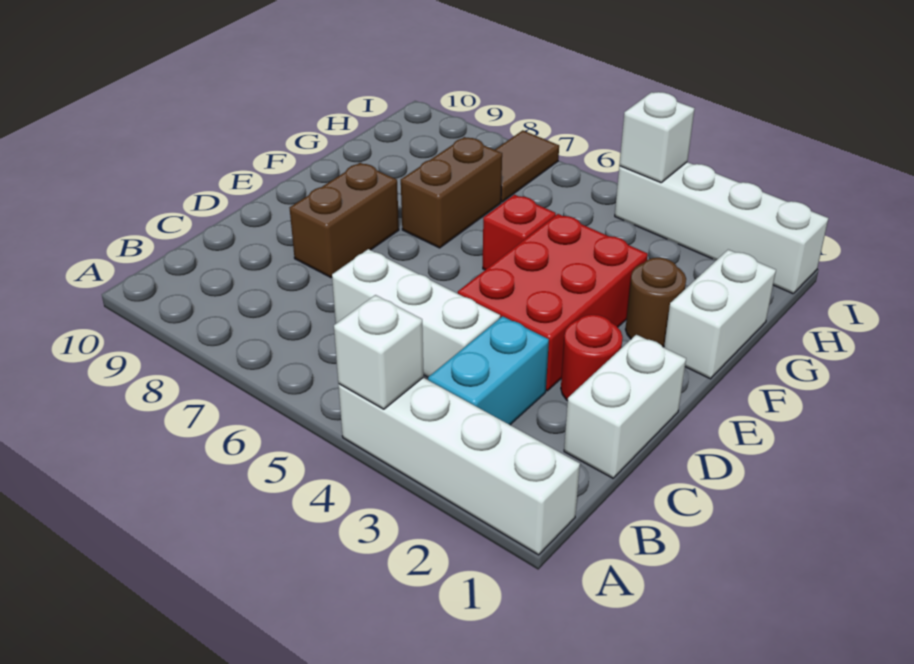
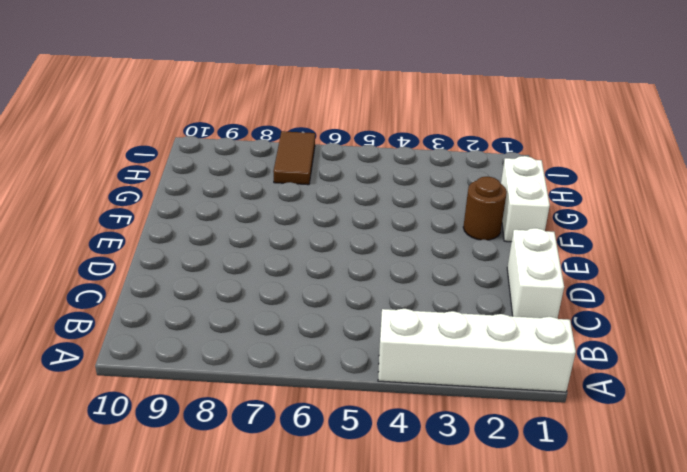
none -> cyan 1x2 brick [428,316,549,425]
none -> white 1x3 brick [332,249,500,377]
none -> red 1x1 round brick [561,315,623,401]

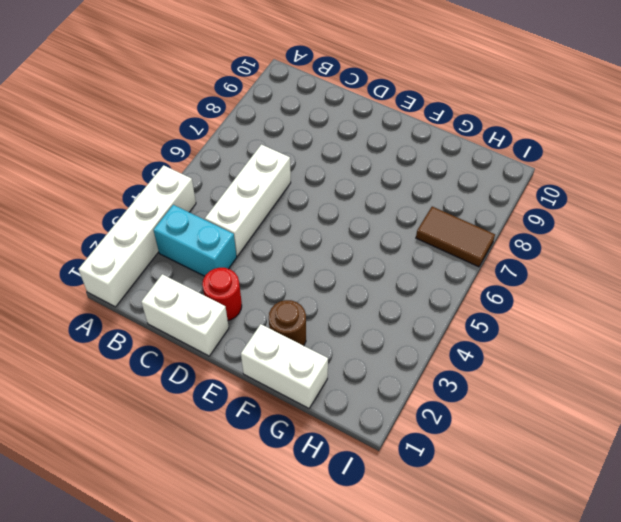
none -> red 2x3 brick [458,214,648,391]
none -> brown 1x2 brick [290,163,399,278]
none -> red 1x1 brick [483,195,556,270]

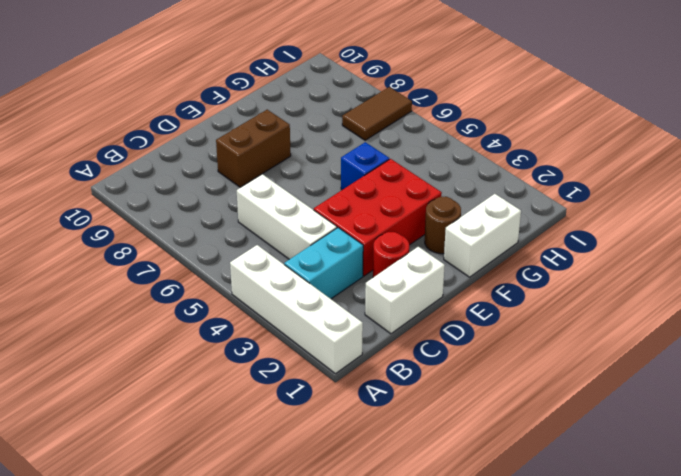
blue 1x1 brick [341,142,389,190] -> red 1x1 brick [483,195,556,270]
none -> brown 1x2 brick [401,137,502,248]
none -> white 1x4 brick [615,162,828,294]
none -> white 1x1 brick [334,295,424,409]

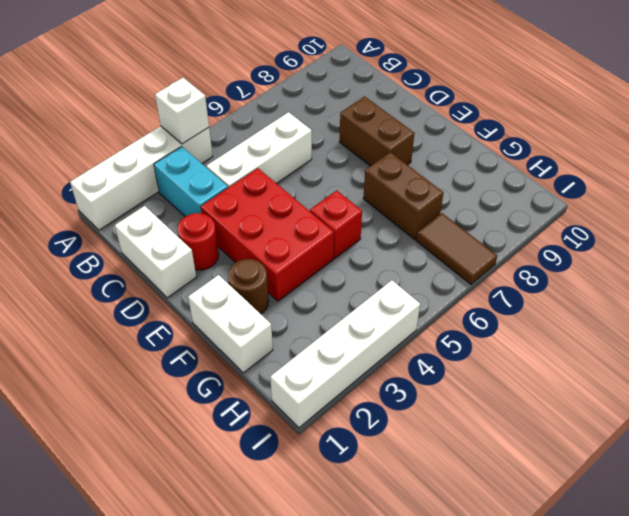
none -> white 1x1 brick [619,92,695,183]

